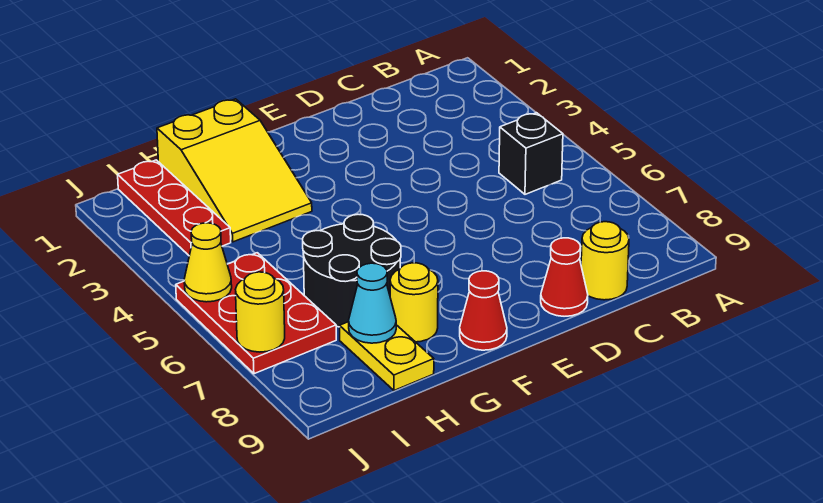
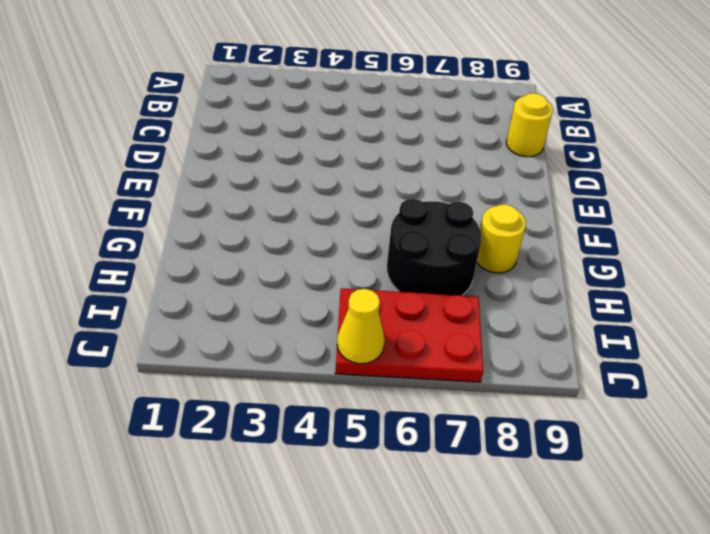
none -> black 1x1 brick [499,113,563,194]
none -> red 1x1 cone [541,238,588,316]
none -> red 1x1 cone [460,271,507,350]

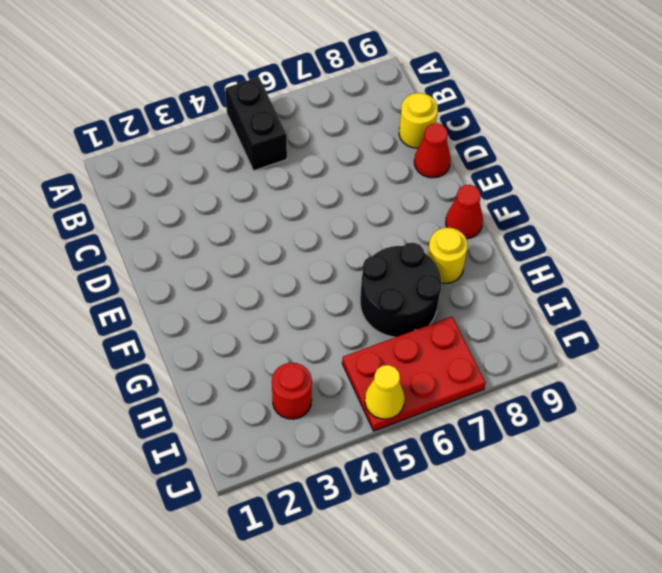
black 1x2 brick [225,77,287,171] -> black 1x1 brick [499,113,563,194]
red 1x1 round brick [272,363,312,419] -> red 1x3 plate [118,160,231,256]
none -> yellow 2x3 slope [157,99,312,242]
none -> yellow 1x2 plate [340,322,434,390]
none -> cyan 1x1 cone [349,263,396,343]

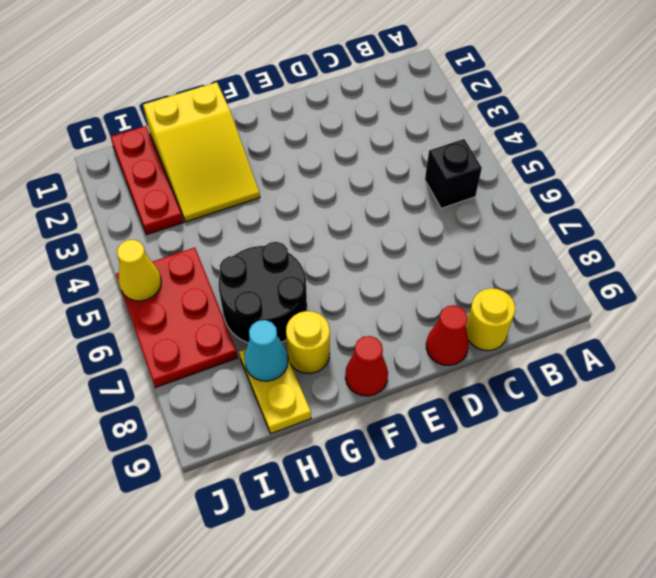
none -> yellow 1x1 round brick [236,272,285,352]

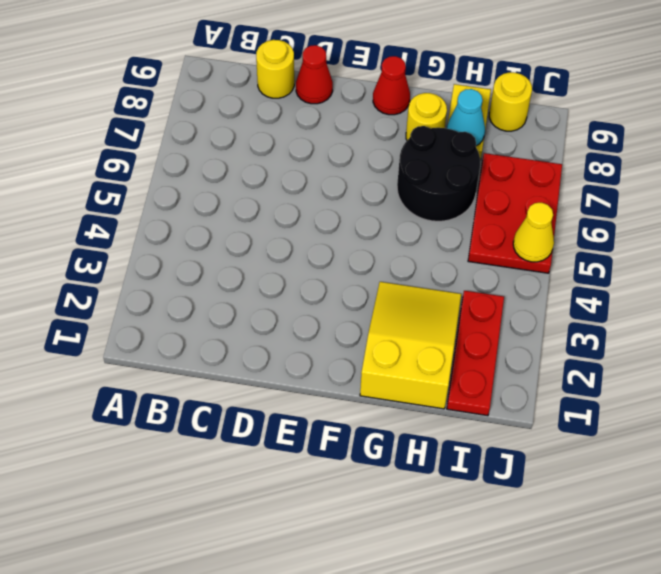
yellow 1x1 round brick [489,72,532,131] -> yellow 1x1 round brick moved to [236,272,285,352]
none -> black 1x1 brick [499,113,563,194]

